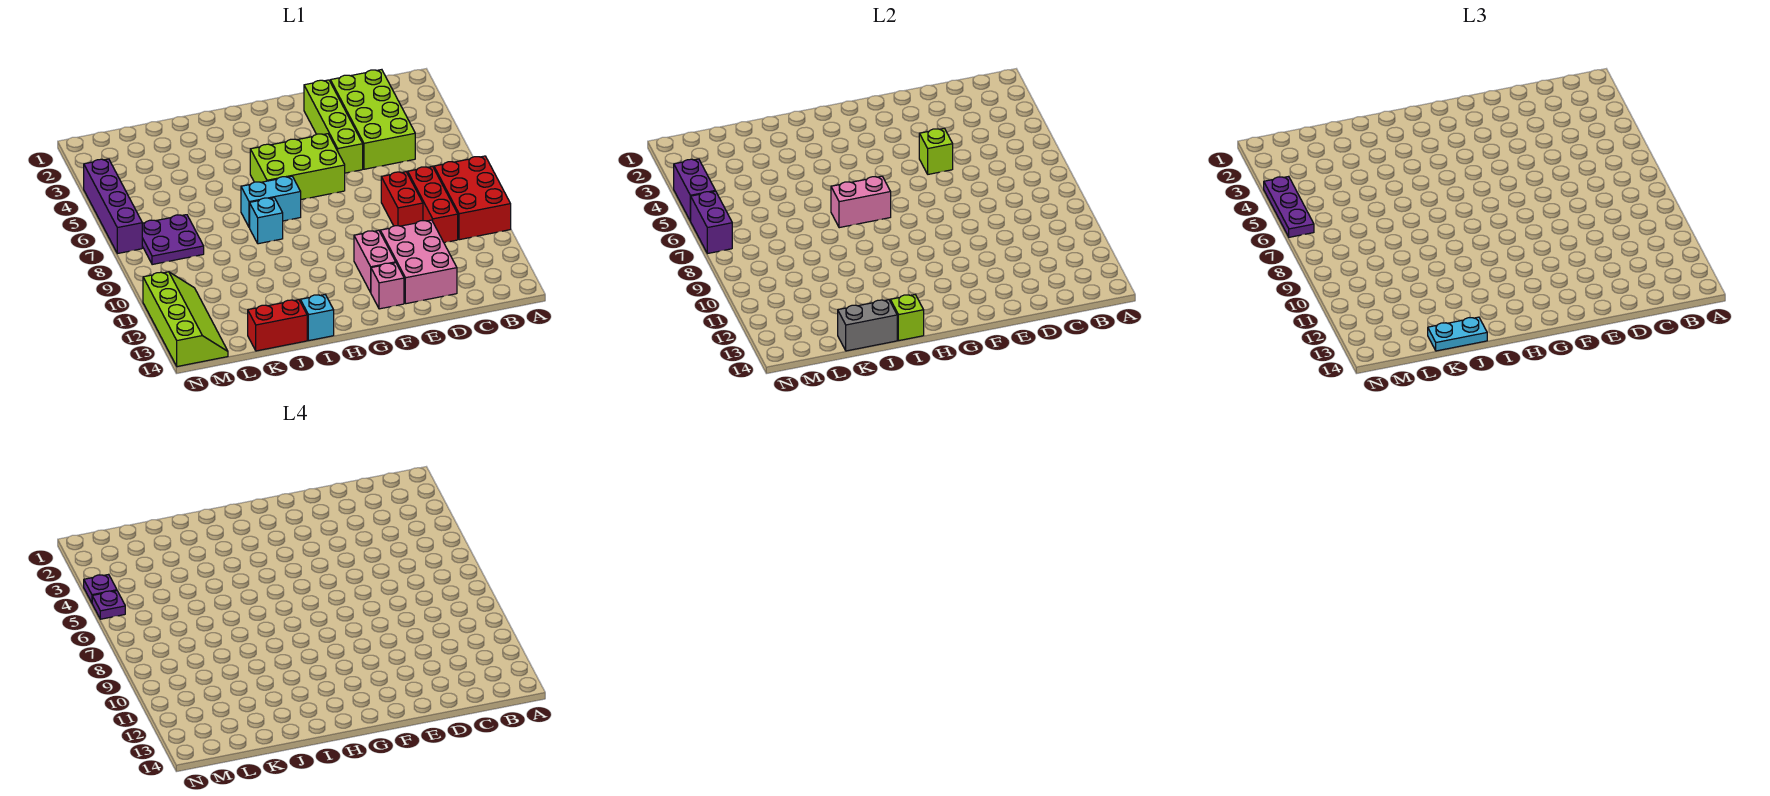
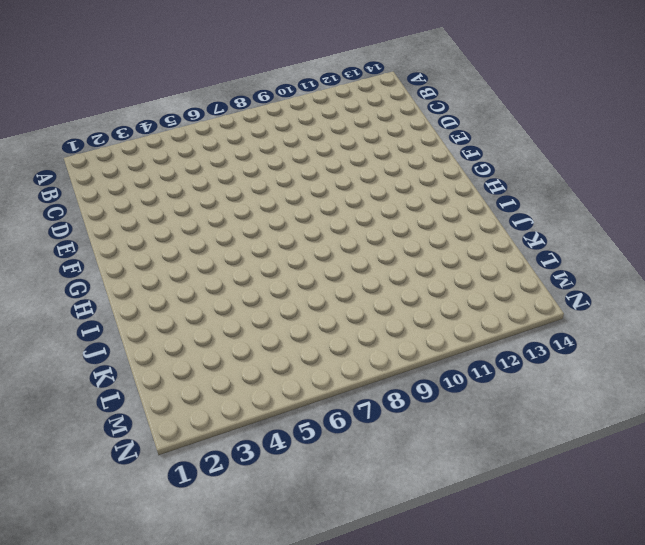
none -> red 2x3 brick [434,156,511,240]
none -> lime 2x4 brick [330,70,415,169]
none -> red 1x3 brick [408,166,458,243]

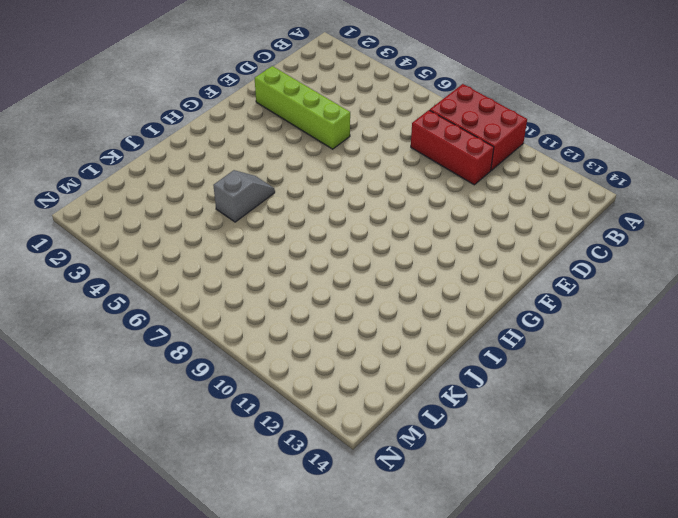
grey 1x2 slope [213,170,275,222] -> none
none -> lime 2x4 brick [330,70,415,169]
none -> red 1x2 brick [381,172,423,226]
none -> pink 2x3 brick [380,220,457,304]

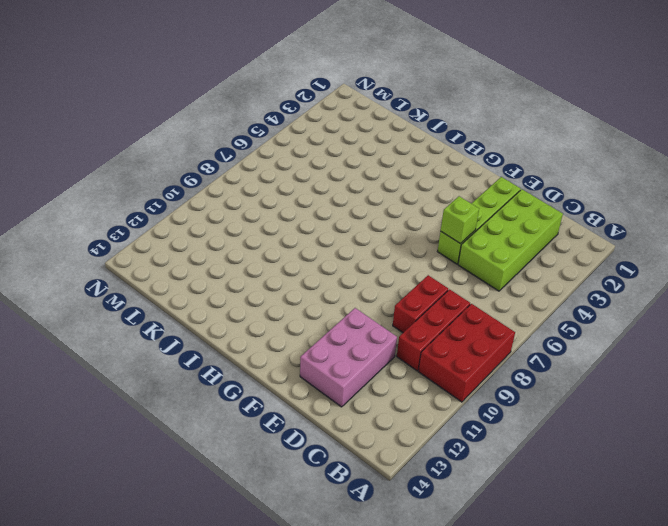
none -> lime 2x3 brick [250,134,345,200]
none -> pink 1x2 brick [354,230,396,292]
none -> pink 1x1 brick [371,263,404,309]

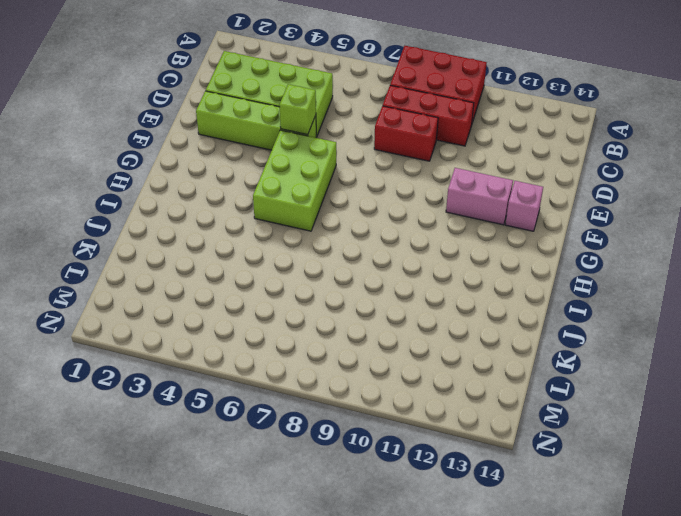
none -> pink 2x3 brick [380,220,457,304]
none -> cyan 1x2 brick [241,176,301,228]
none -> cyan 1x1 brick [250,198,283,244]

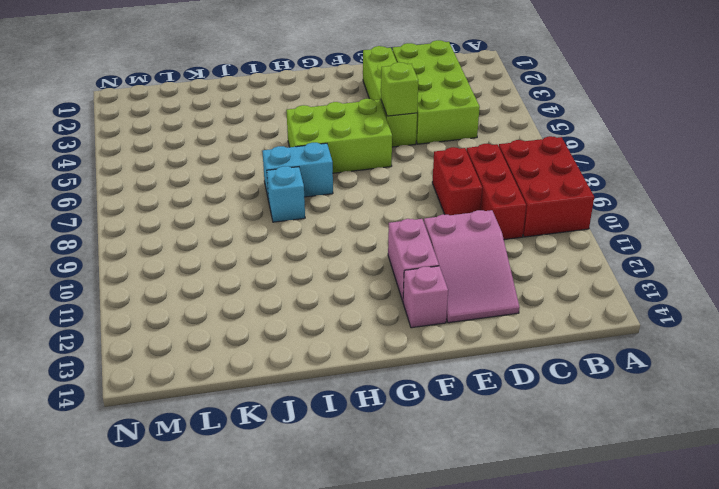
pink 2x3 slope [424,210,520,323] -> pink 2x3 brick [380,220,457,304]
none -> cyan 1x1 brick [300,295,334,340]
none -> red 1x2 brick [248,300,307,351]
none -> purple 2x2 plate [142,215,204,265]

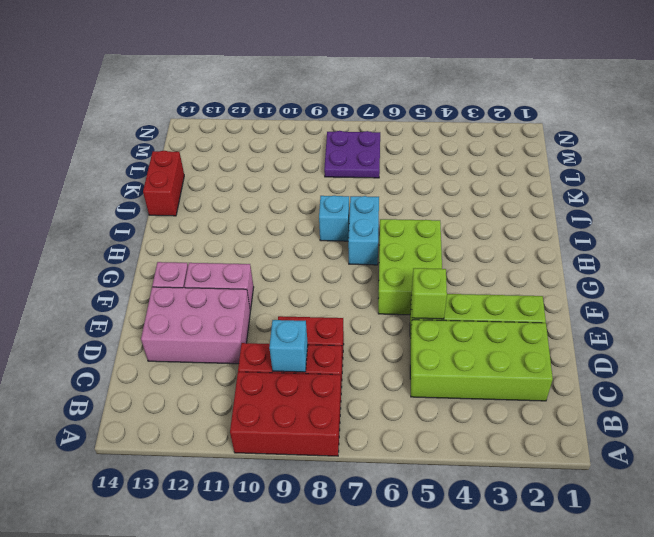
cyan 1x1 brick [269,320,308,372] -> cyan 1x1 brick moved to [300,295,334,340]
none -> lime 2x4 slope [143,272,228,367]
none -> purple 1x4 brick [84,159,142,254]
none -> pink 1x2 brick [831,176,891,228]

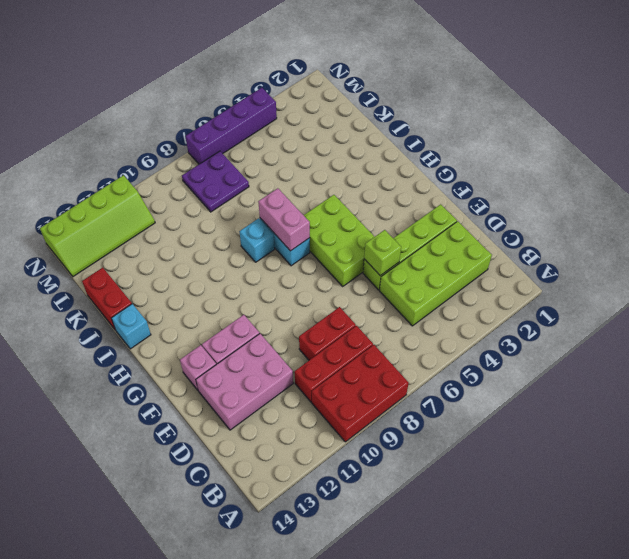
none -> lime 1x1 brick [890,295,924,340]
none -> grey 1x2 brick [838,300,897,351]
none -> purple 1x2 brick [674,159,715,221]

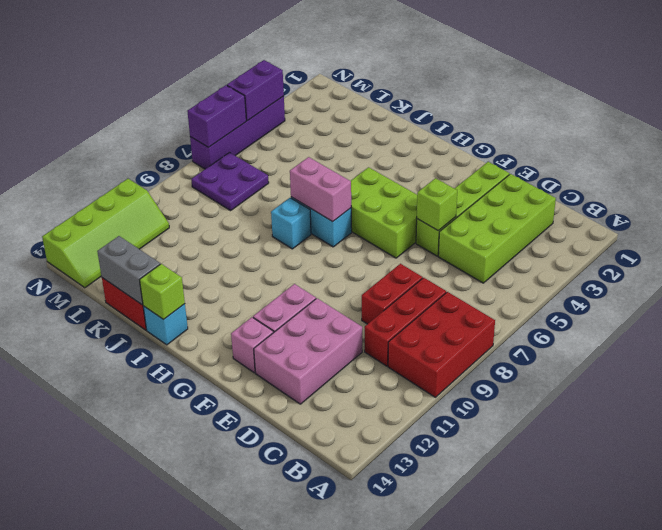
none -> cyan 1x2 plate [1428,317,1487,351]
none -> purple 1x3 plate [1264,176,1314,237]
none -> purple 1x1 plate [84,574,117,603]

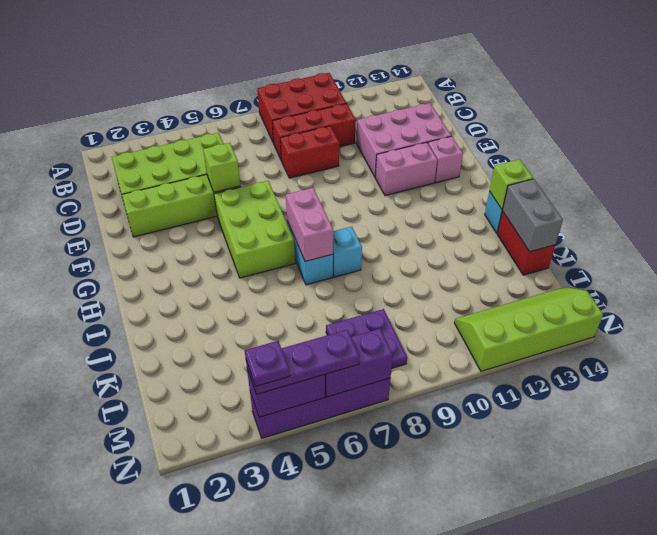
none -> cyan 1x2 plate [1428,317,1487,351]
none -> purple 1x1 plate [92,591,125,619]

